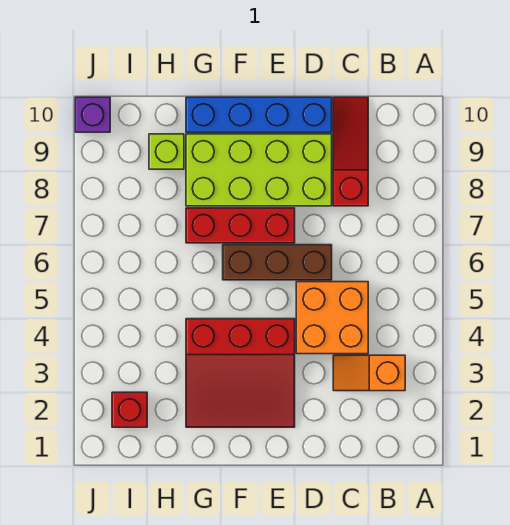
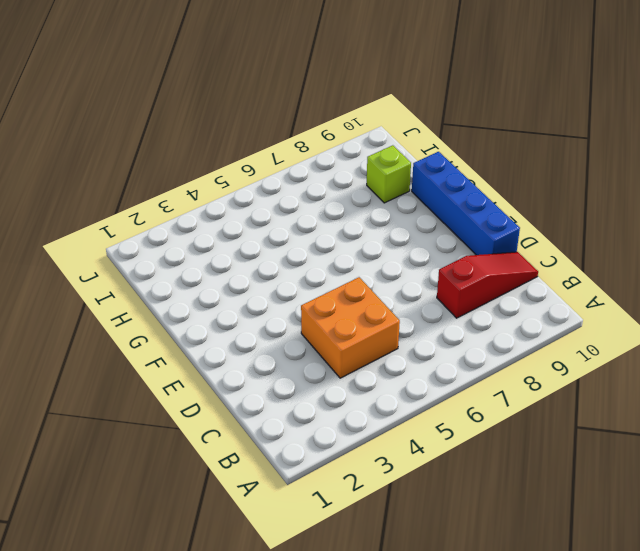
none -> orange 1x2 slope [333,355,405,391]
none -> brown 1x3 brick [223,245,332,280]

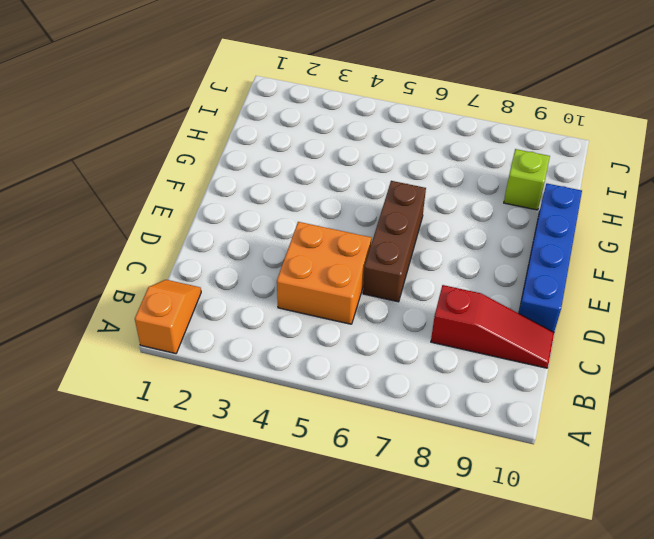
orange 1x2 slope [135,280,201,354] -> orange 1x2 slope moved to [333,355,405,391]
none -> lime 2x4 brick [186,134,332,206]
none -> red 3x3 slope [186,319,295,427]

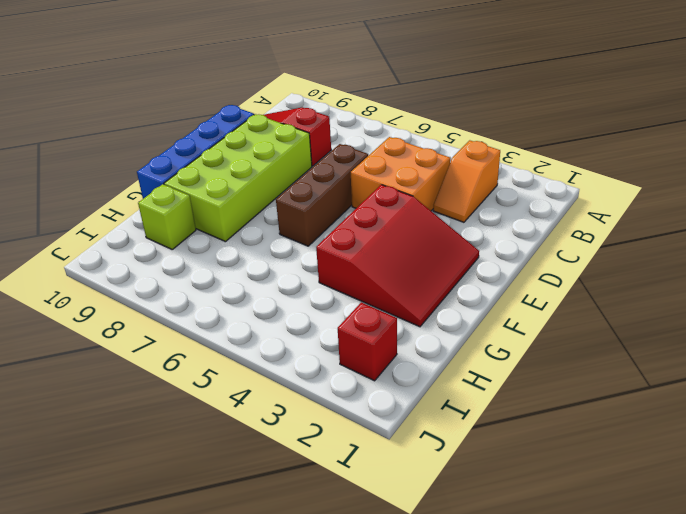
none -> red 1x3 brick [186,208,295,243]
none -> purple 1x1 brick [75,97,110,132]

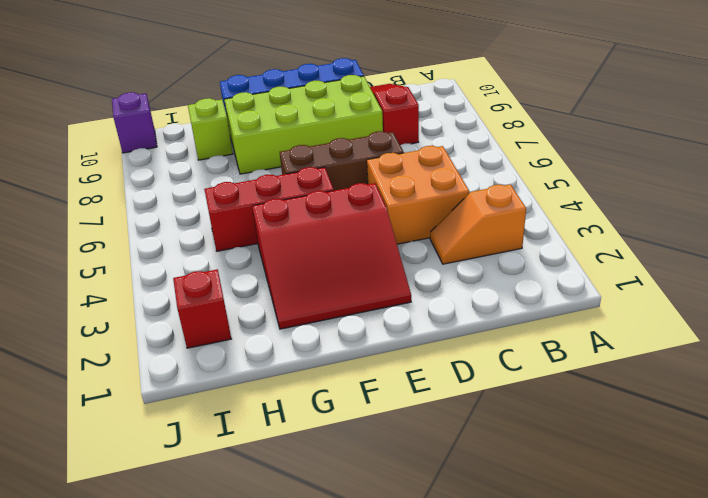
red 1x3 brick [204,167,334,251] -> red 1x3 brick moved to [186,208,295,243]

